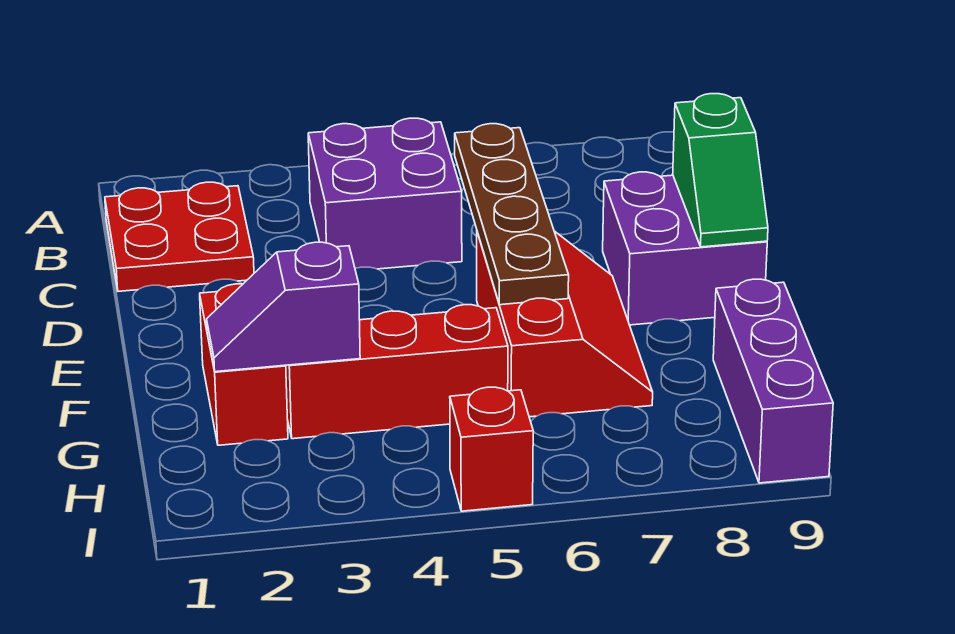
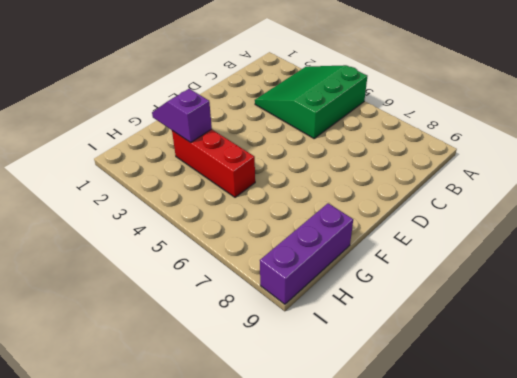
green 3x3 slope [255,65,367,138] -> purple 2x2 brick [308,118,462,269]
none -> red 2x2 plate [105,182,254,291]
none -> purple 2x2 brick [603,172,767,325]

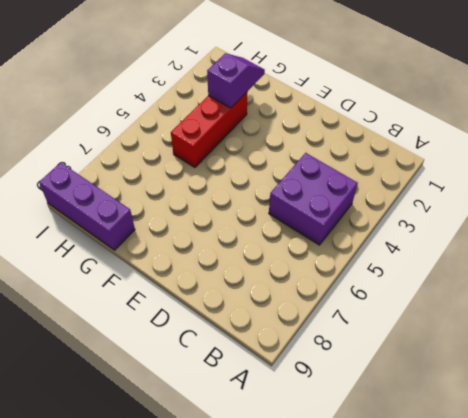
none -> red 2x2 plate [105,182,254,291]
none -> purple 2x2 brick [603,172,767,325]

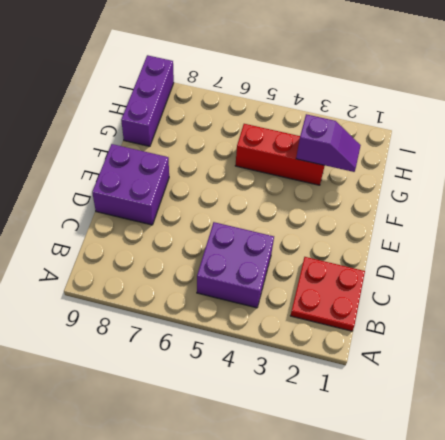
none -> red 2x3 slope [477,231,653,417]
none -> red 1x2 brick [200,284,288,445]

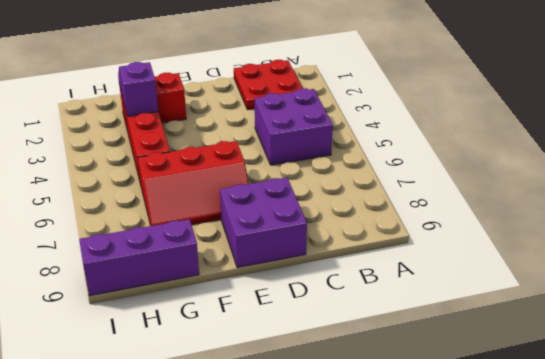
none -> red 1x1 brick [450,387,533,511]
none -> brown 1x4 plate [455,124,569,305]

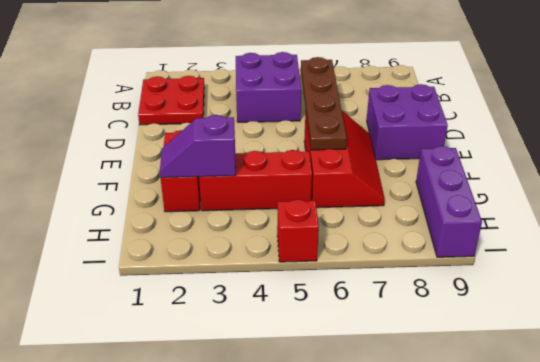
none -> green 1x2 slope [673,94,768,247]

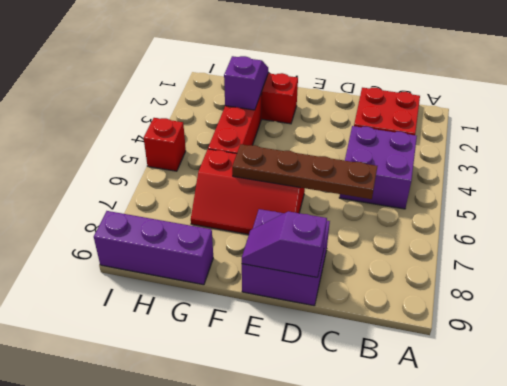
purple 1x2 slope [242,211,327,277] -> green 1x2 slope [673,94,768,247]

